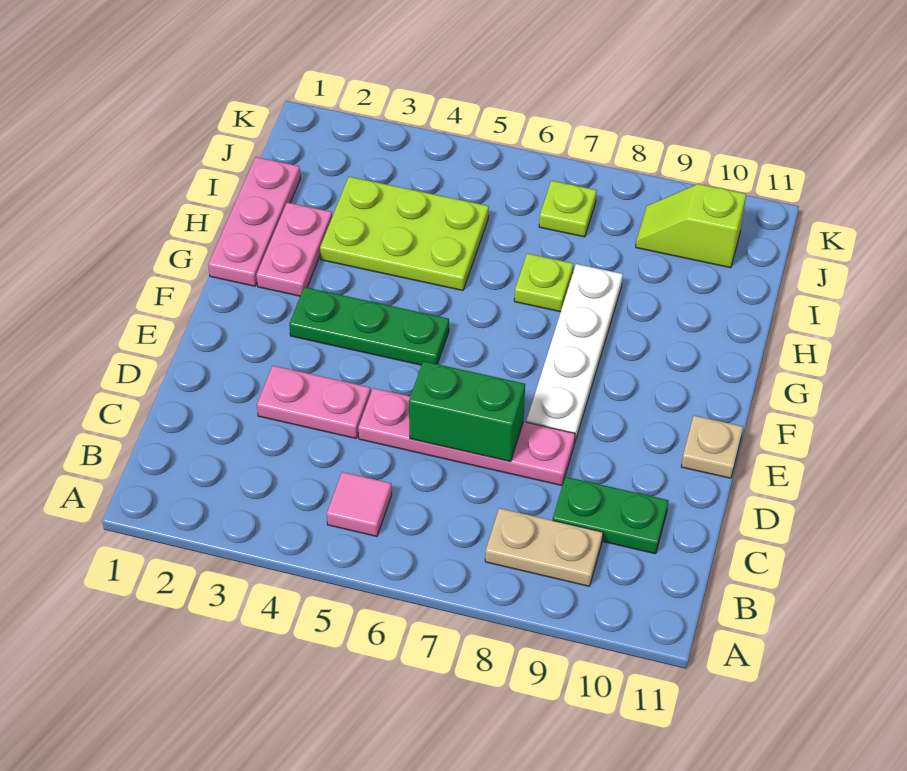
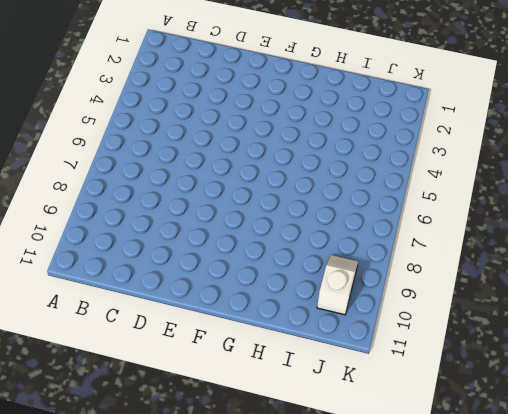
white 1x2 slope [317,255,358,315] -> lime 1x2 slope [636,184,746,268]
none -> pink 1x1 tile [327,472,392,536]
none -> tan 1x2 plate [485,508,603,586]
none -> green 1x2 plate [553,477,668,554]

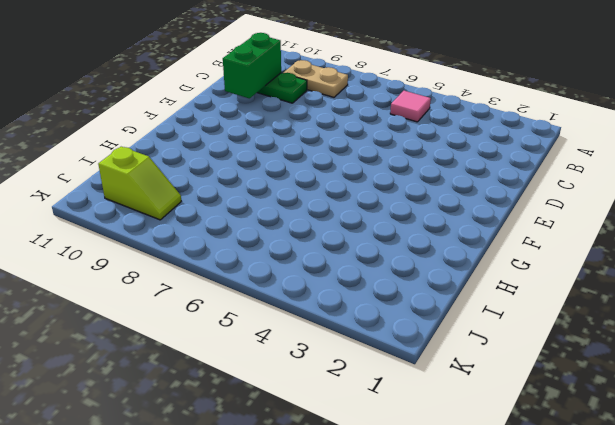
green 1x2 brick [223,33,281,98] -> green 1x2 brick turned to [409,361,525,461]
none -> pink 1x2 plate [257,366,371,438]
none -> pink 1x4 plate [358,388,575,485]
none -> white 1x4 plate [527,264,623,441]

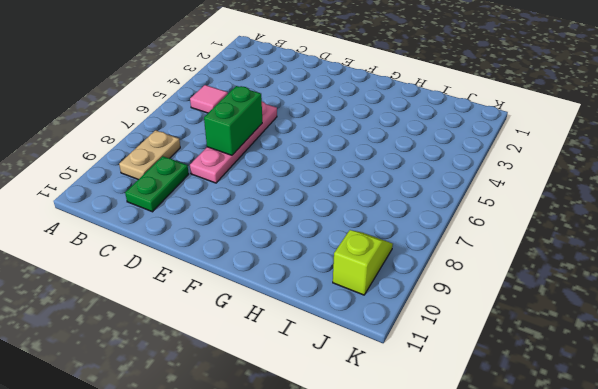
none -> pink 1x2 plate [257,366,371,438]
none -> white 1x4 plate [527,264,623,441]
none -> tan 1x1 plate [681,416,743,478]

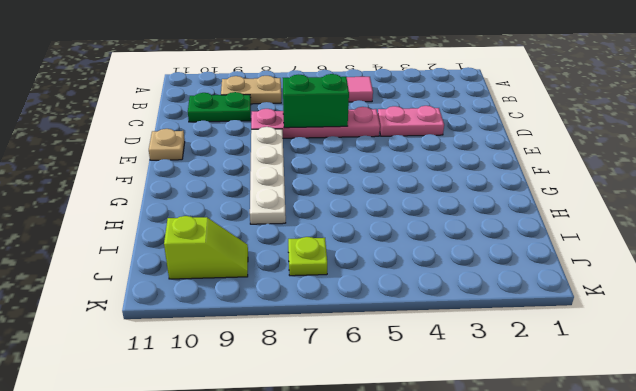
none -> green 1x3 plate [289,287,449,365]
none -> pink 1x3 plate [208,157,300,286]
none -> pink 1x2 plate [256,202,332,296]

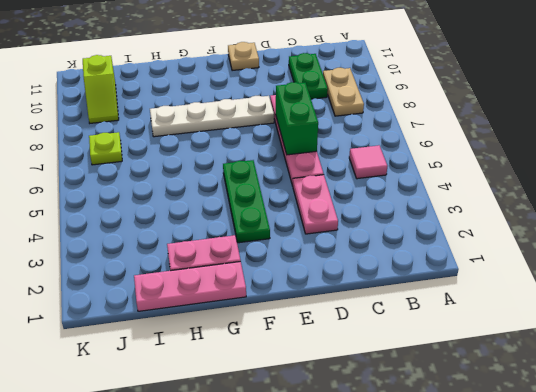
none -> lime 2x3 plate [320,177,489,291]
none -> lime 1x1 plate [514,254,573,312]

